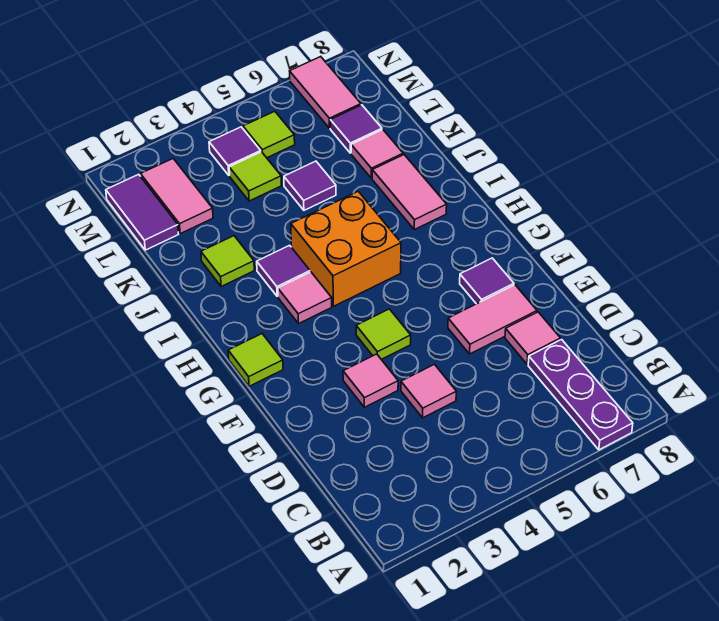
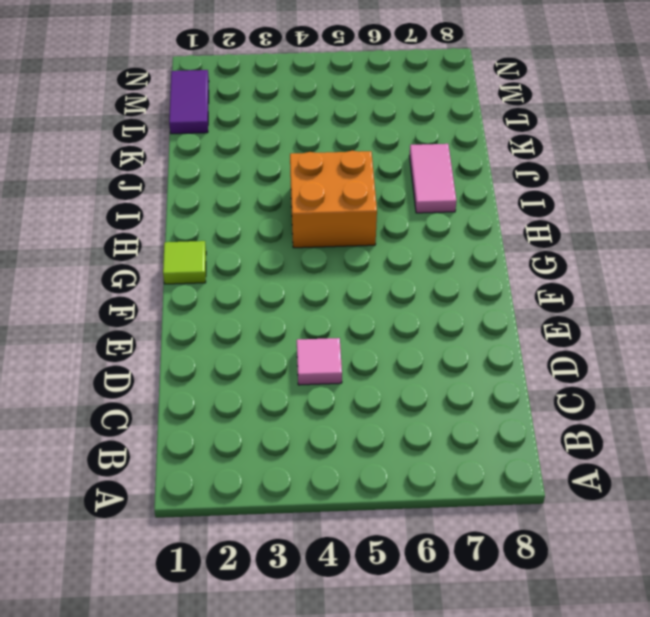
none -> purple 1x3 plate [528,340,633,450]
none -> pink 1x1 tile [505,312,561,364]
none -> pink 1x1 tile [343,354,398,407]

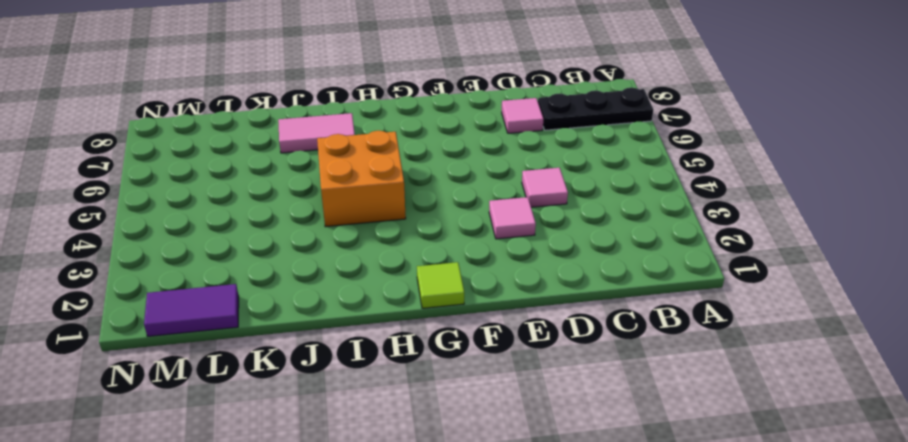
black 1x3 plate [538,88,654,130] -> purple 1x3 plate [528,340,633,450]
none -> pink 1x2 tile [448,285,537,354]
none -> lime 1x1 tile [356,309,411,359]
none -> purple 1x1 tile [460,258,514,304]

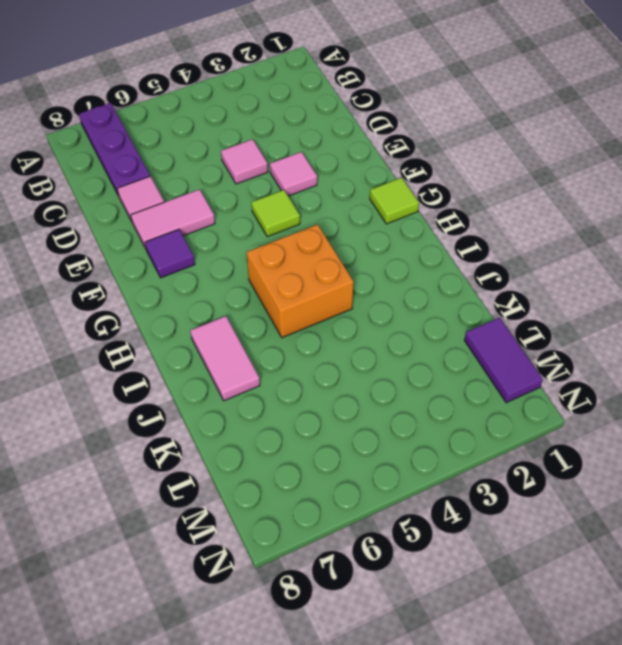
none -> pink 1x1 tile [278,272,332,324]
none -> purple 1x1 tile [257,245,310,296]
none -> lime 1x1 tile [201,236,254,287]

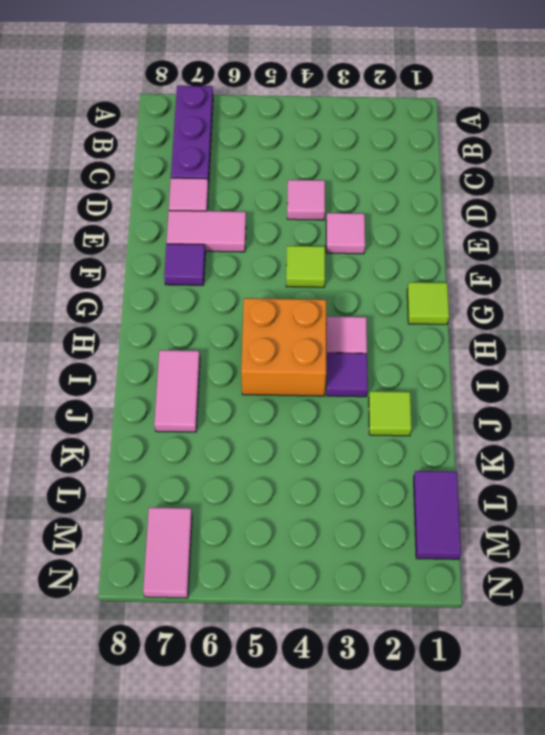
none -> purple 1x1 tile [284,161,336,210]
none -> pink 1x1 tile [351,130,403,178]
none -> pink 1x2 tile [141,159,213,234]

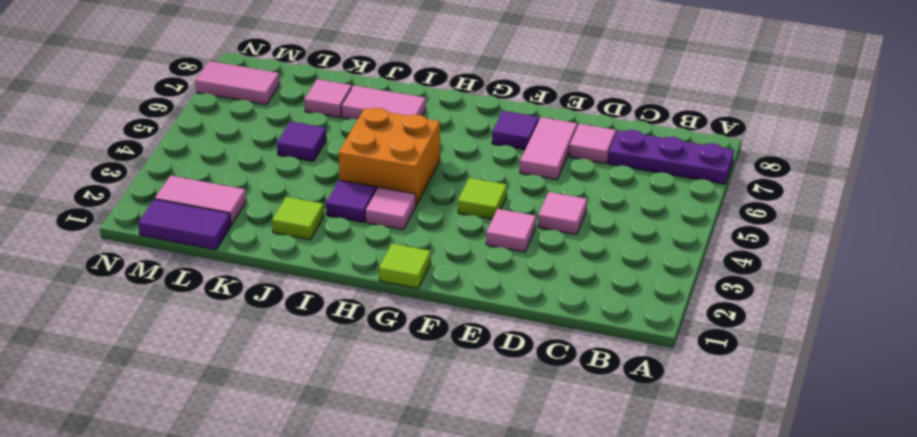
none -> lime 1x1 tile [229,152,281,201]
none -> purple 1x1 tile [330,105,382,153]
none -> purple 1x1 tile [209,127,261,175]

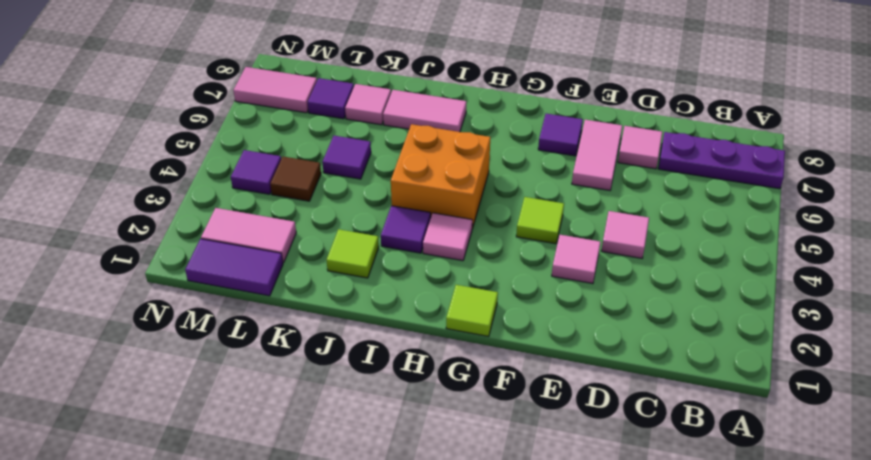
brown 1x1 tile [270,157,321,201] -> lime 1x1 tile [229,152,281,201]
none -> lime 1x1 tile [243,111,295,158]

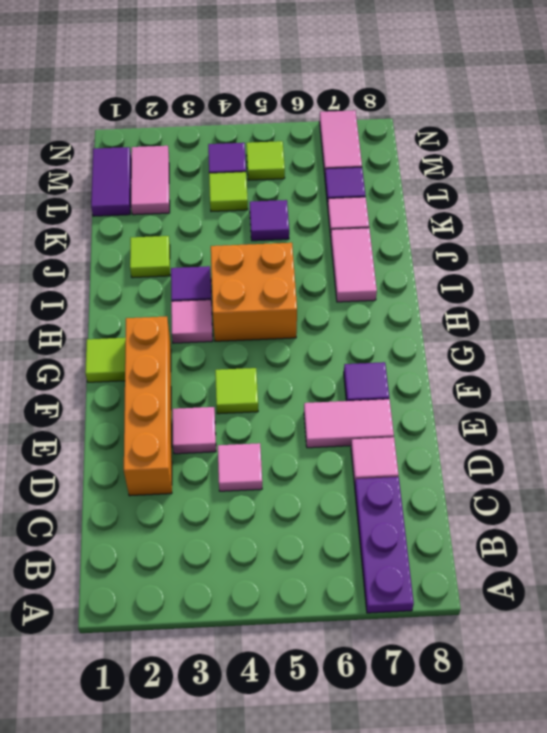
orange 1x4 brick [124,316,172,496] -> none

